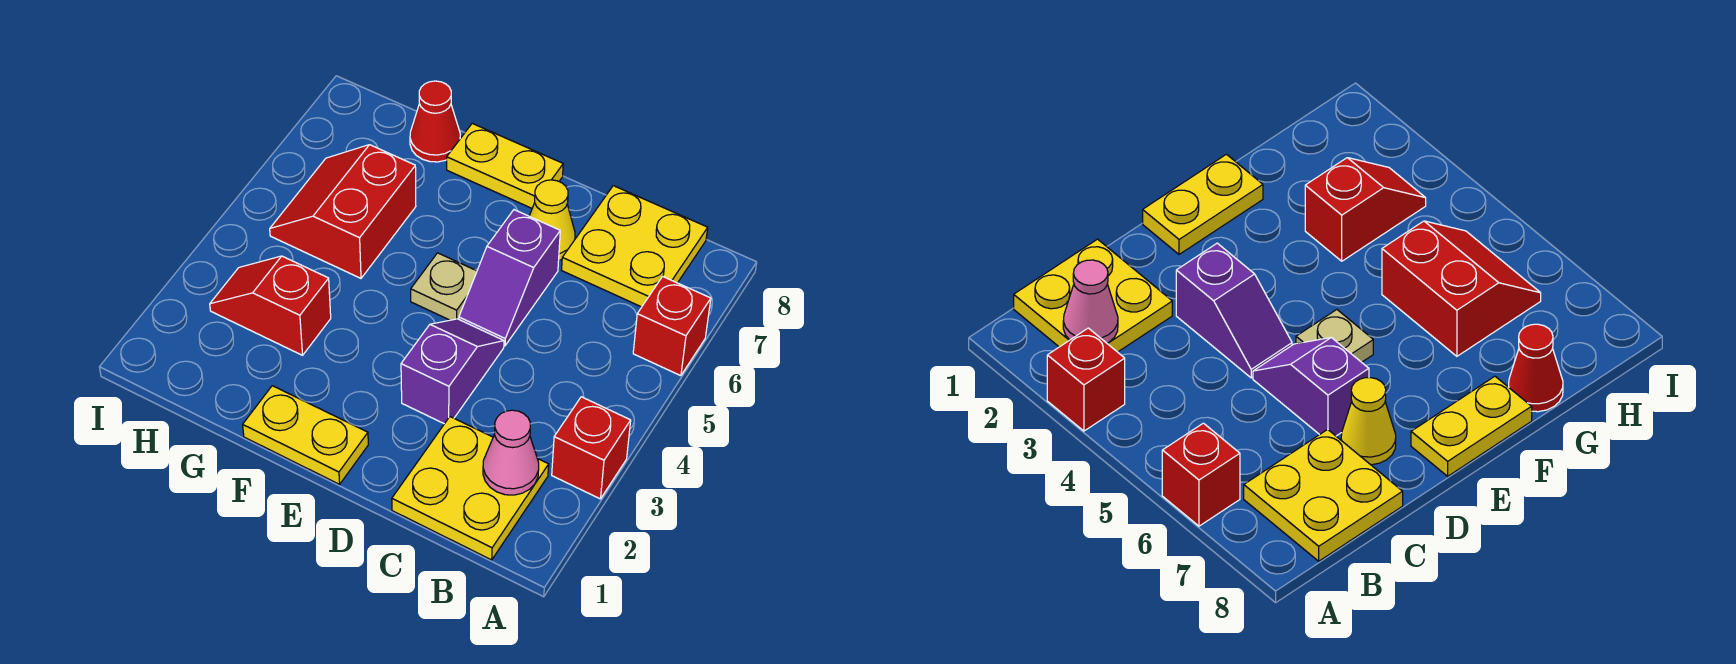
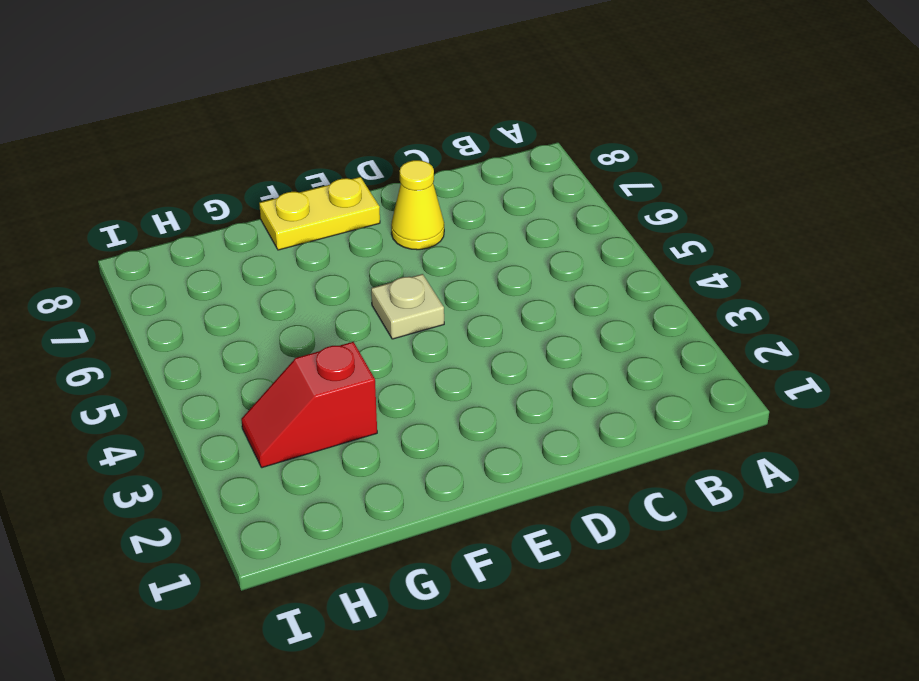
none -> red 1x1 brick [552,397,631,499]
none -> red 1x1 brick [633,277,711,376]
none -> yellow 2x2 plate [392,417,549,560]

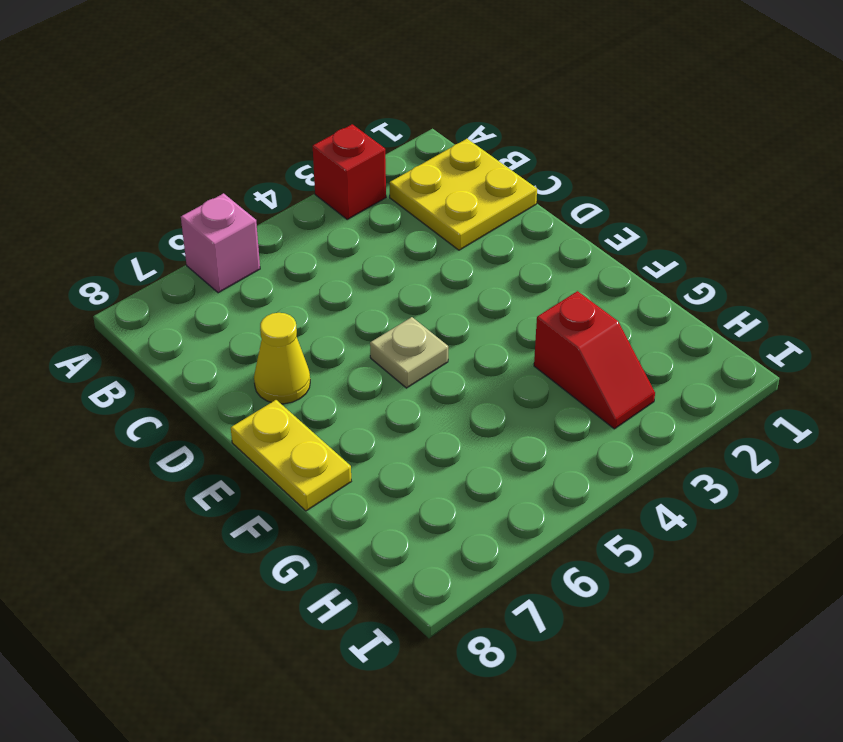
pink 1x1 brick [181,193,260,293] -> red 1x1 brick [633,277,711,376]
none -> yellow 2x2 plate [562,186,708,307]
none -> purple 1x2 slope [401,319,504,424]
none -> purple 1x2 slope [459,210,560,346]

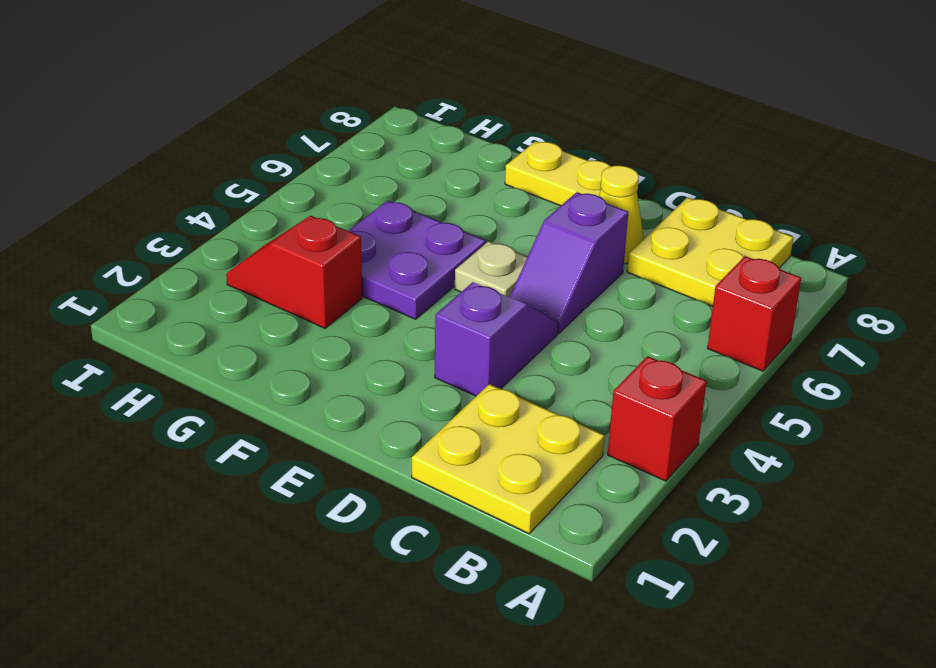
purple 2x2 plate [349,201,486,319] -> red 2x2 slope [270,145,416,278]
none -> yellow 1x2 plate [243,386,368,484]
none -> red 1x1 cone [410,81,460,162]
none -> pink 1x1 cone [483,410,539,495]

